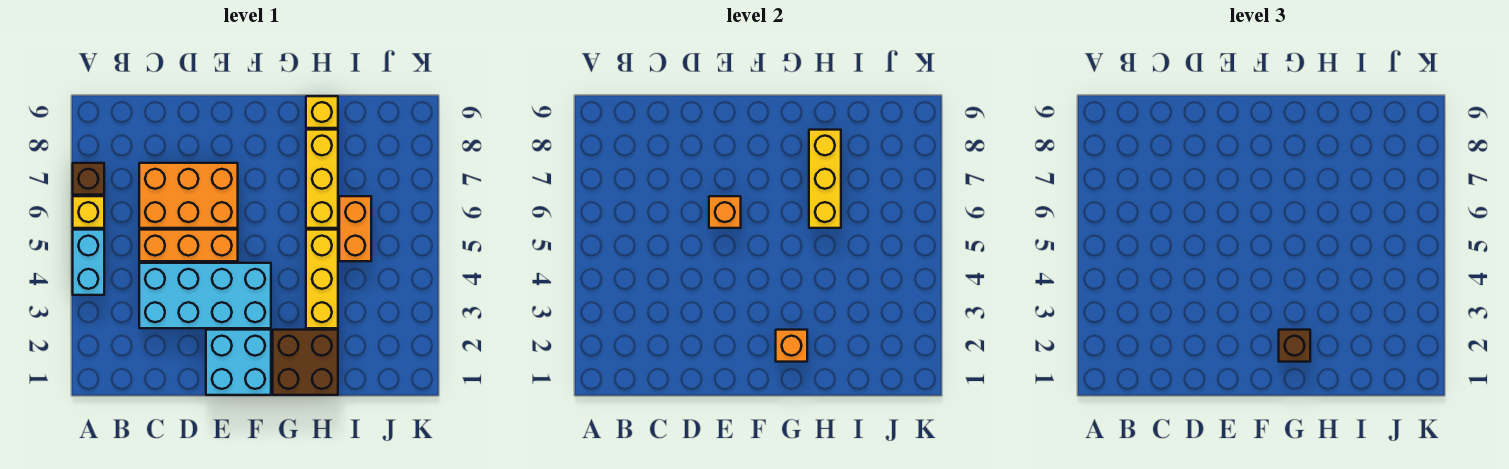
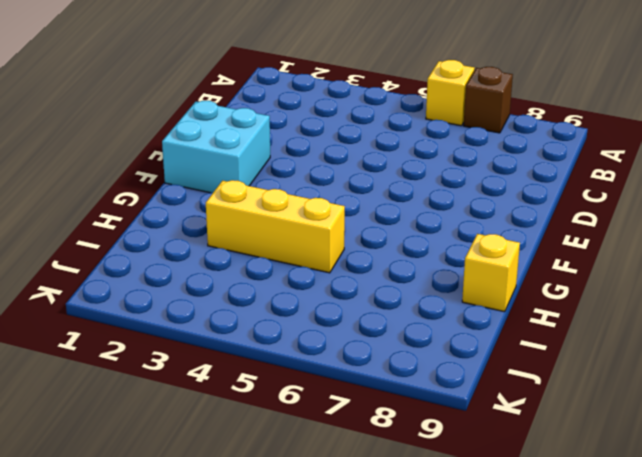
none -> cyan 1x2 brick [73,230,104,295]
none -> cyan 2x4 brick [139,263,271,328]
none -> orange 1x3 brick [139,230,238,261]

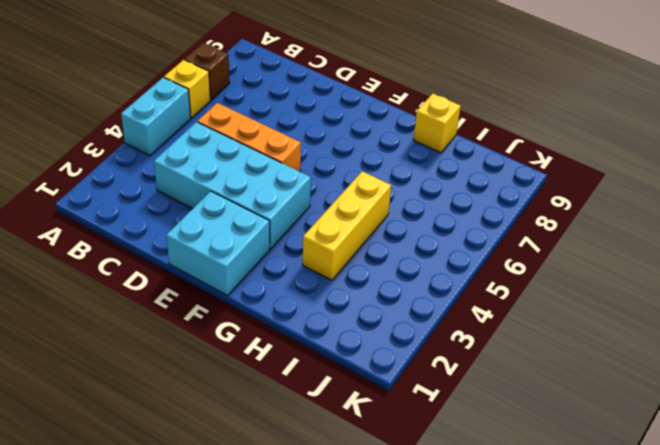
none -> orange 2x3 brick [139,163,238,228]
none -> brown 2x2 brick [273,330,338,395]
none -> yellow 1x3 brick [306,130,338,228]

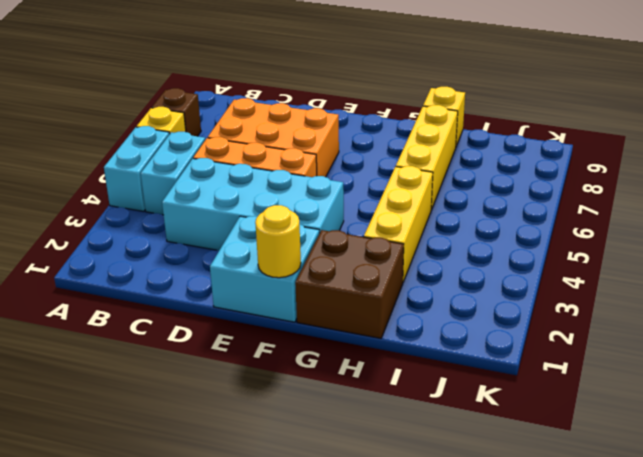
cyan 1x2 brick [141,132,205,215] -> none
yellow 1x1 round brick [255,205,301,278] -> none
none -> orange 1x2 brick [339,196,371,261]
none -> orange 1x1 brick [709,196,741,228]
none -> orange 1x1 brick [776,330,807,362]

